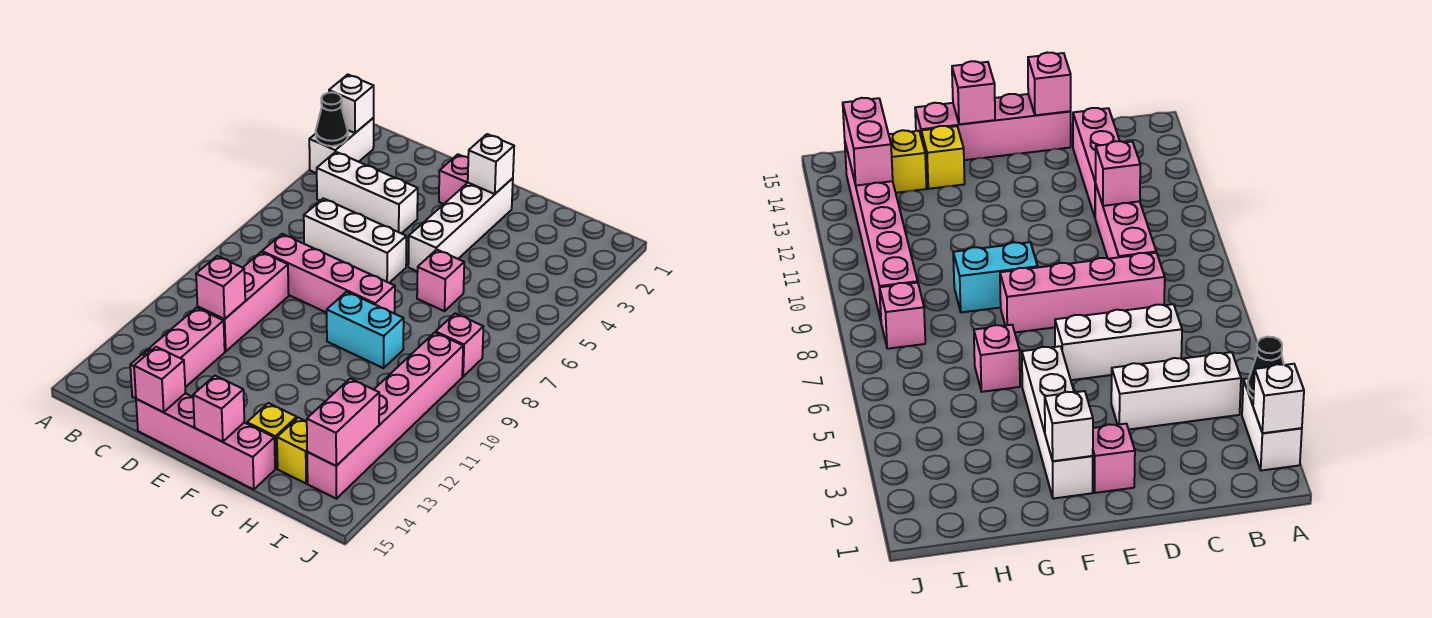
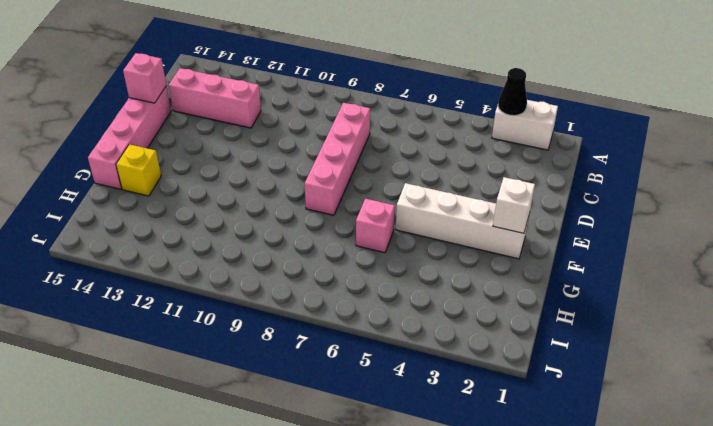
none -> white 1x3 brick [317,152,418,234]
none -> white 1x3 brick [304,198,407,283]
none -> pink 1x3 brick [198,252,289,351]

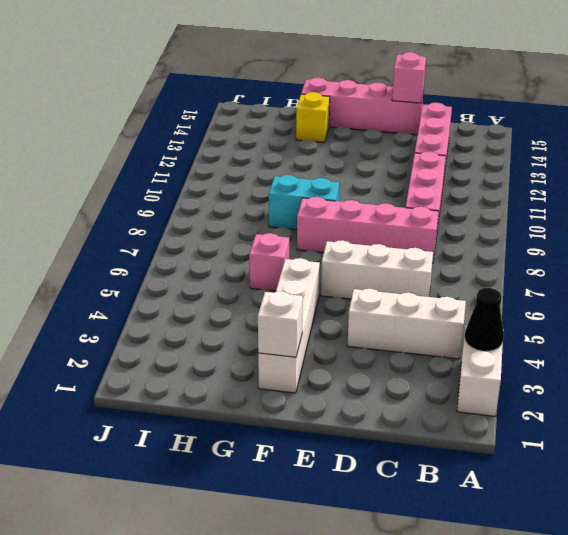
none -> pink 1x1 brick [439,154,468,204]
none -> yellow 1x1 brick [277,418,308,483]
none -> pink 1x1 brick [436,313,483,376]

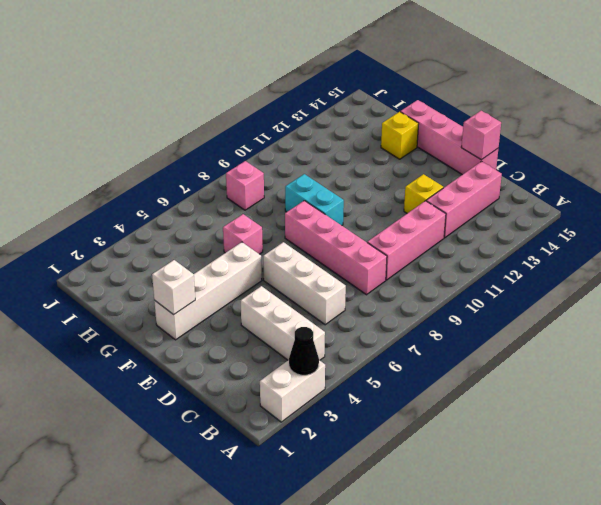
yellow 1x1 brick [404,174,443,213] -> yellow 1x1 brick moved to [277,418,308,483]
none -> pink 1x1 brick [439,154,468,204]
none -> pink 1x6 brick [307,333,463,499]
none -> white 1x1 brick [329,75,374,133]

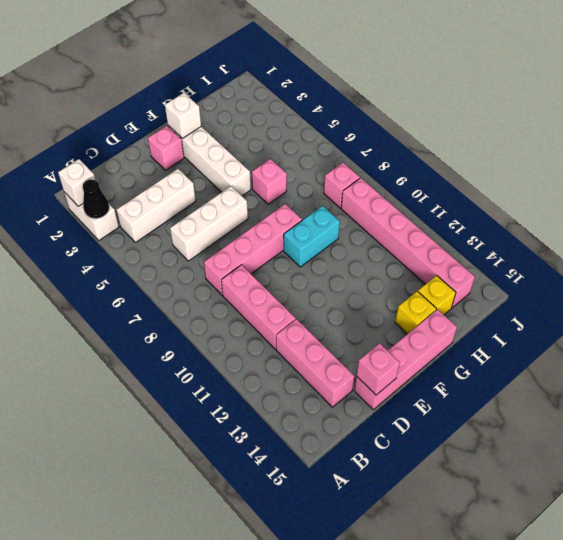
none -> pink 1x1 brick [196,256,245,319]
none -> pink 1x1 brick [193,376,244,442]
none -> pink 1x2 brick [307,379,379,466]

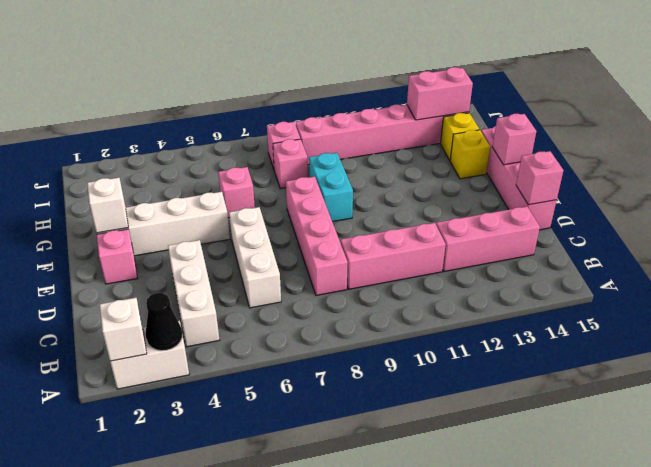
pink 1x1 brick [273,139,308,189] -> pink 1x1 brick moved to [196,256,245,319]

